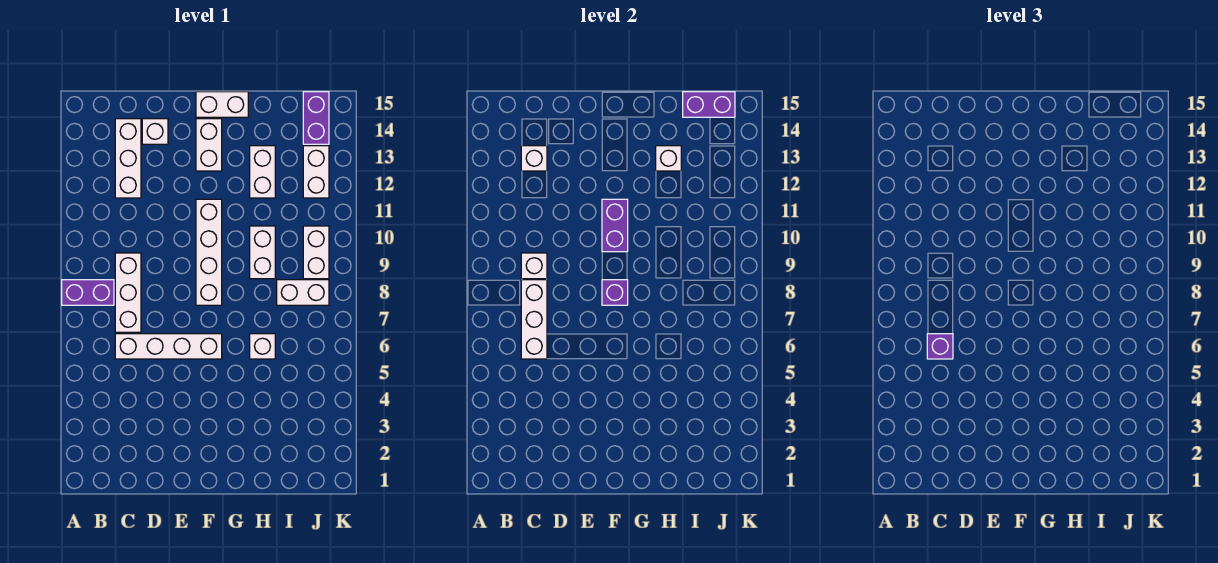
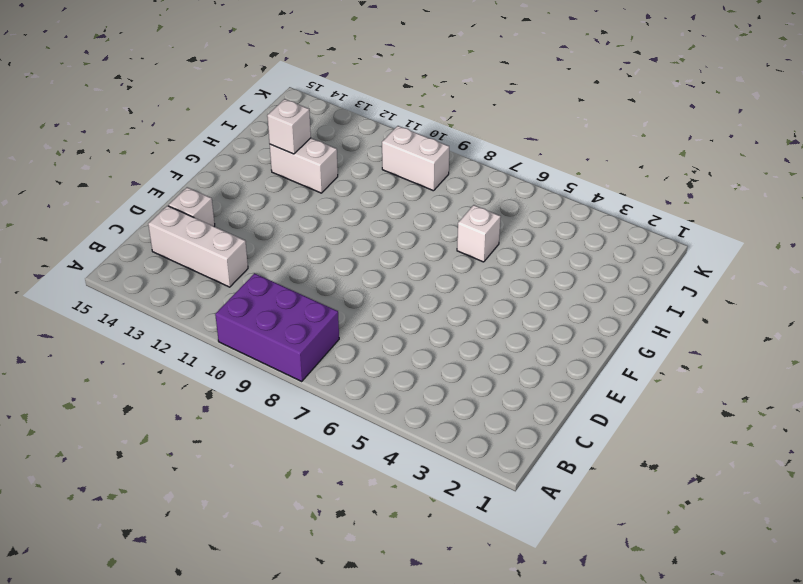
purple 2x3 brick [215,273,339,381] -> purple 1x2 brick [62,280,114,305]
none -> white 1x4 brick [115,334,222,359]
none -> white 1x3 brick [115,253,141,332]
none -> white 1x4 brick [196,199,222,305]

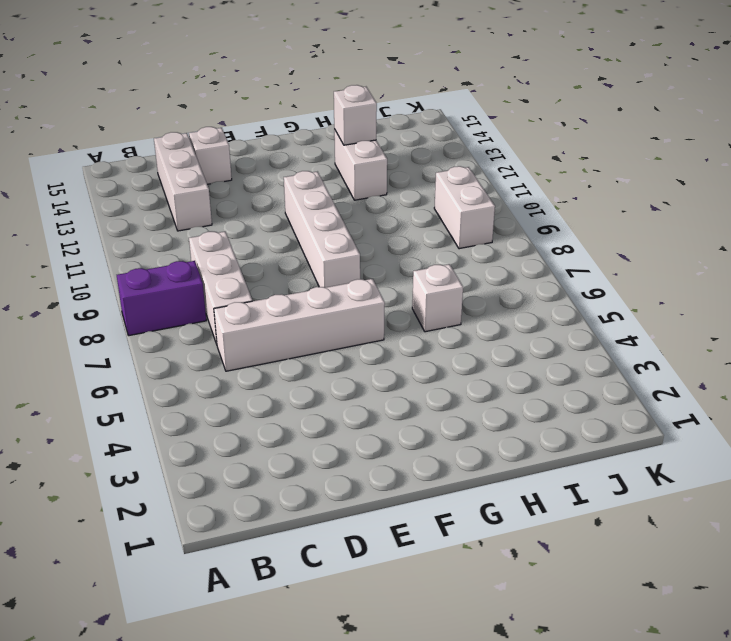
none -> white 1x2 brick [196,119,222,171]
none -> white 1x2 brick [196,92,248,117]
none -> white 1x2 brick [250,226,275,279]

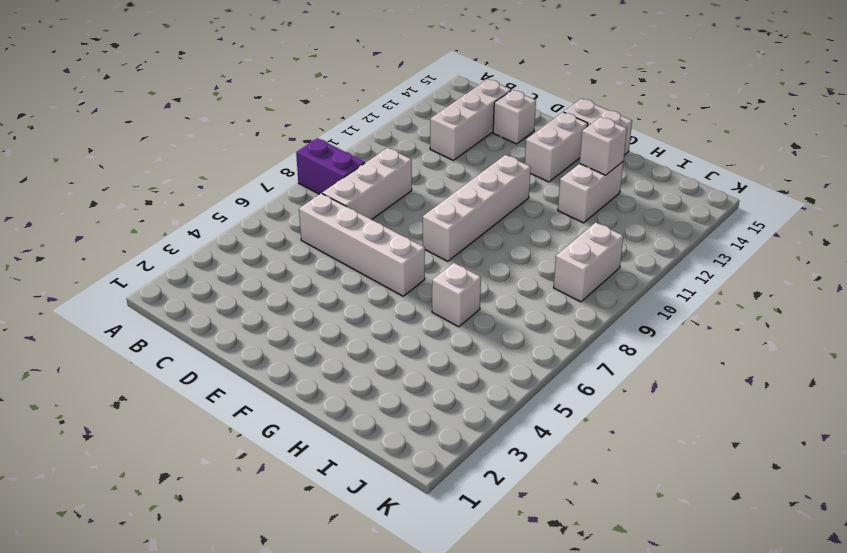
none -> white 1x2 brick [250,226,275,279]
none -> white 1x2 brick [277,280,329,305]
none -> white 1x2 brick [303,146,329,198]

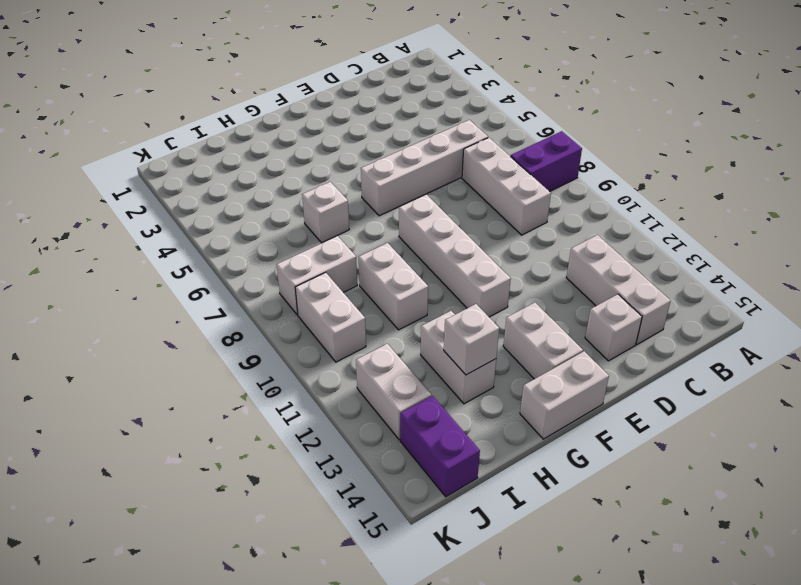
none -> white 1x3 brick [521,280,547,359]
none -> white 1x1 brick [521,253,547,279]
none -> white 1x1 brick [521,146,547,171]

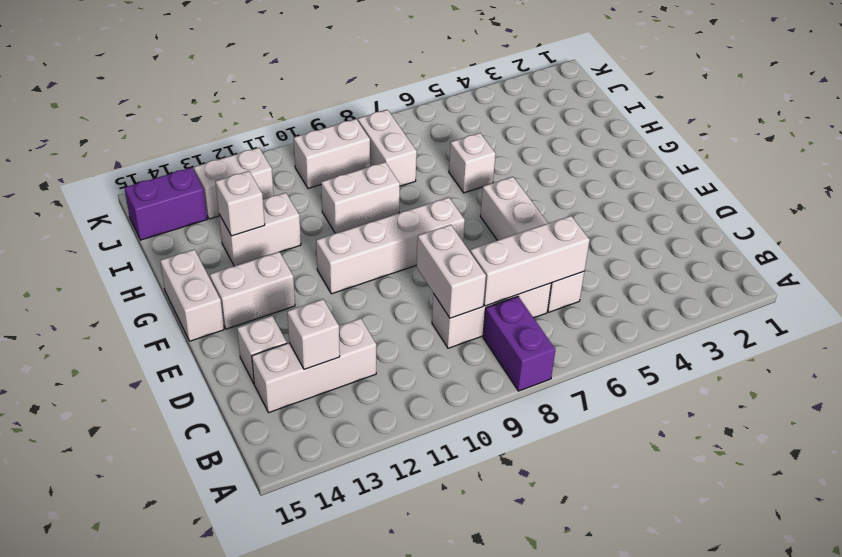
white 1x2 brick [417,225,486,318] -> white 1x1 brick [521,253,547,279]
none -> purple 1x1 brick [602,280,628,305]
none -> purple 1x2 brick [602,199,628,252]
none -> purple 1x2 brick [683,92,735,117]

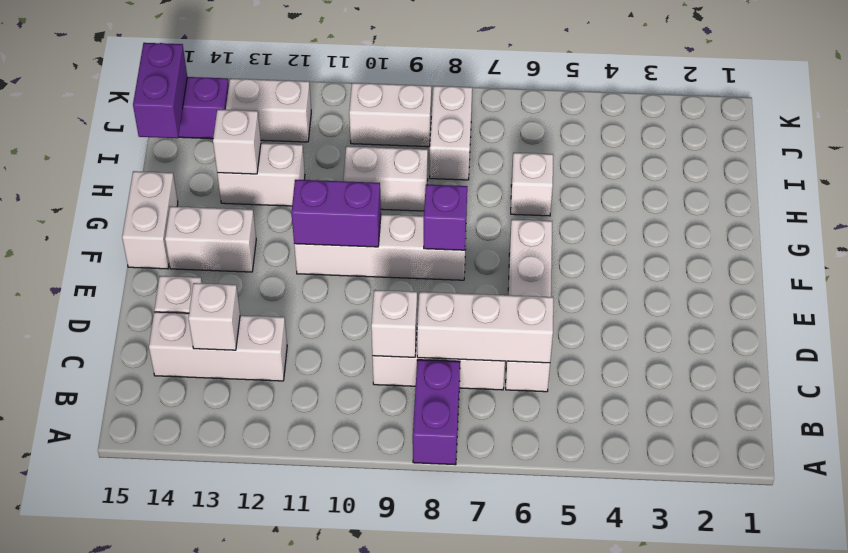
none -> purple 1x1 brick [927,334,953,359]

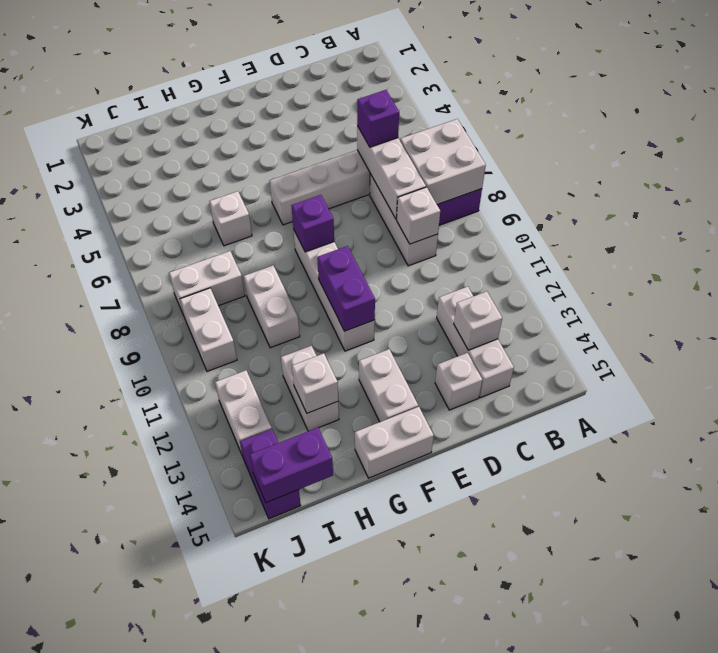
white 2x2 brick [400,119,486,205] -> none

